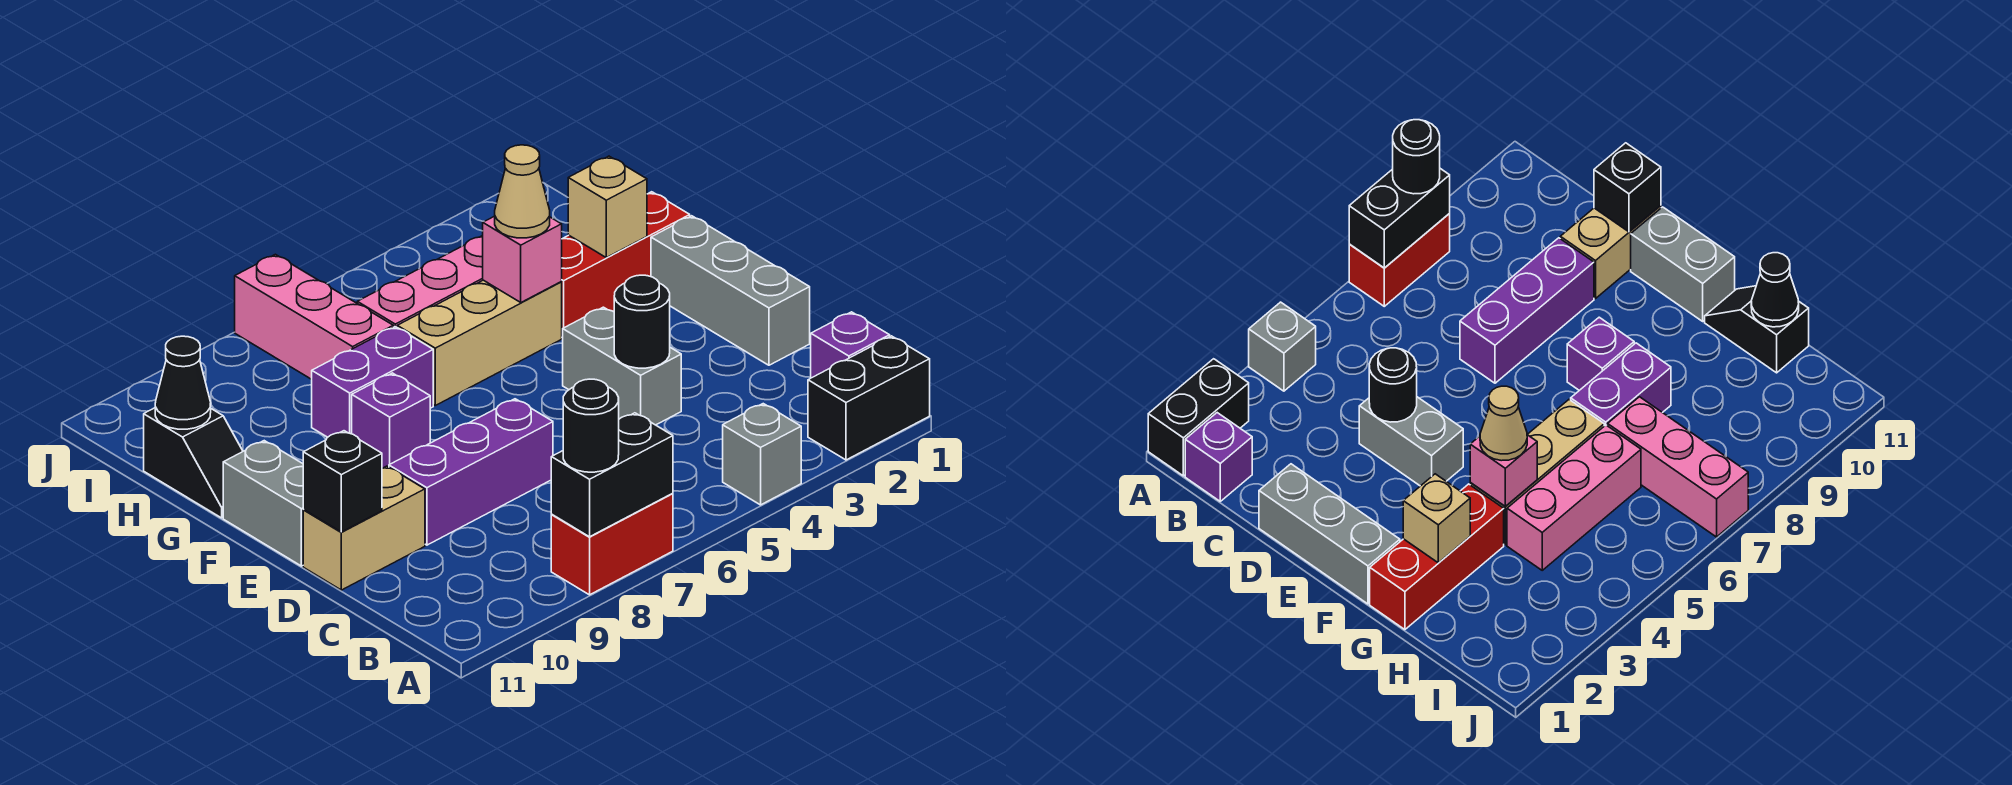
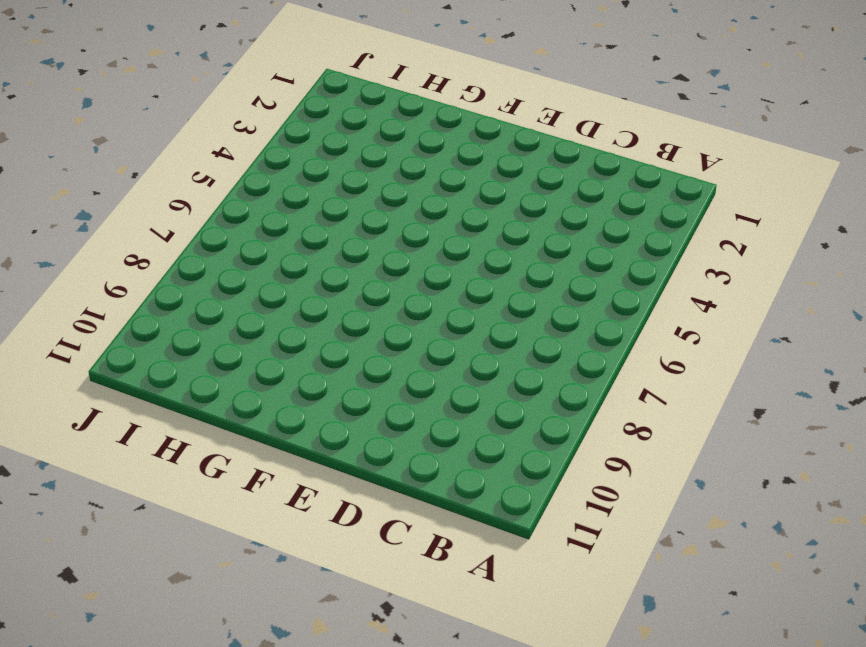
none -> black 1x2 brick [808,336,930,460]
none -> grey 1x1 brick [723,404,801,505]
none -> red 1x2 brick [551,493,673,595]

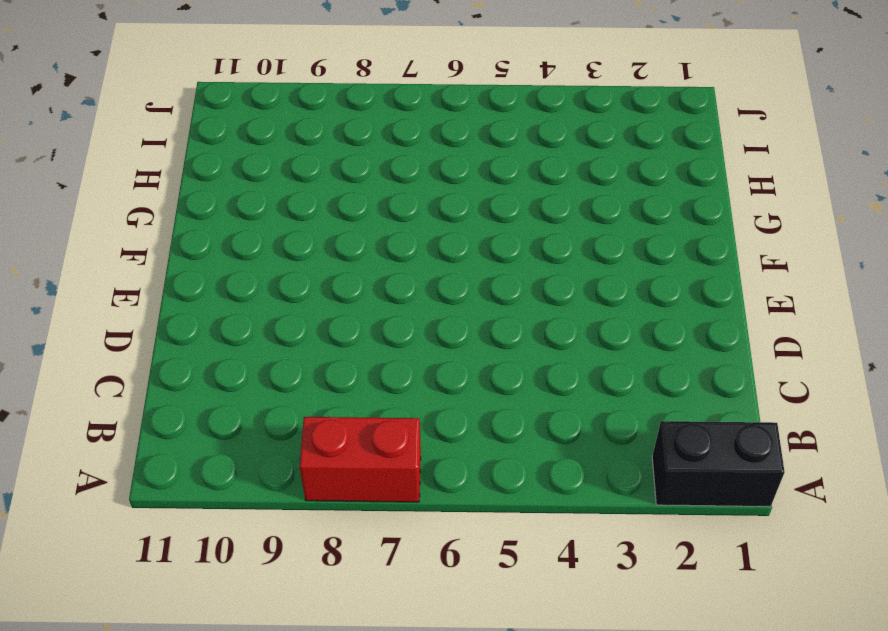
none -> grey 1x1 brick [723,404,801,505]
none -> purple 1x1 brick [811,312,890,378]
none -> grey 1x3 brick [651,216,810,365]

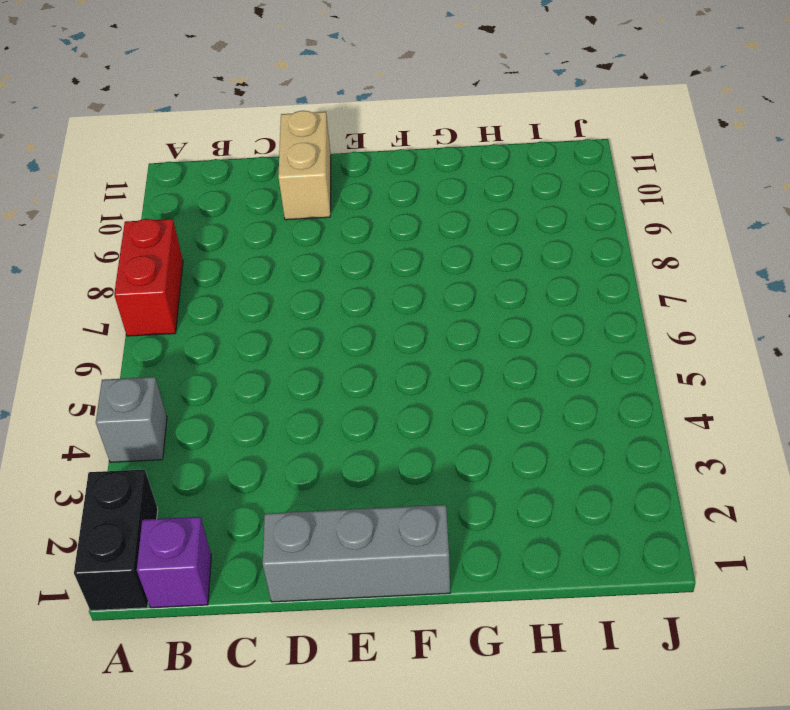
none -> grey 1x2 brick [563,307,681,425]
none -> purple 1x3 brick [389,399,553,545]
none -> grey 1x2 brick [223,441,304,566]

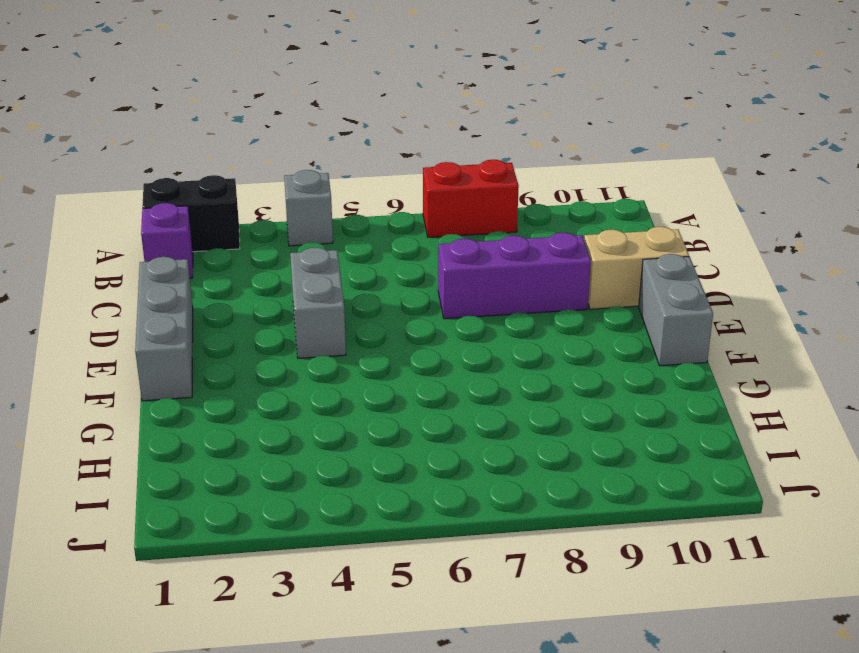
none -> purple 1x1 brick [352,373,430,468]
none -> red 1x3 brick [561,192,690,338]
none -> tan 1x3 brick [397,280,562,405]

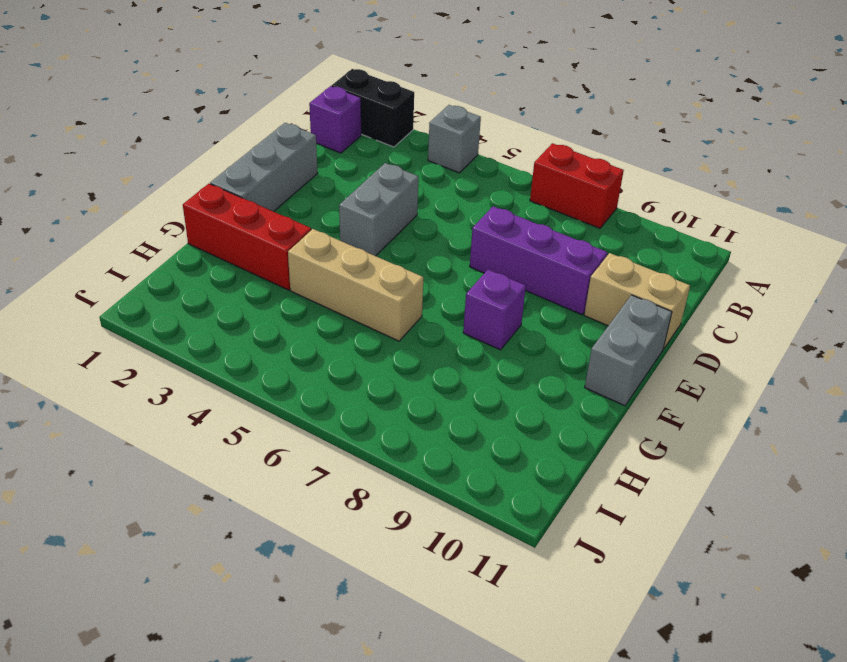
none -> purple 1x2 brick [312,327,433,437]
none -> black 1x2 slope [144,408,243,518]
none -> pink 1x3 brick [357,236,483,327]

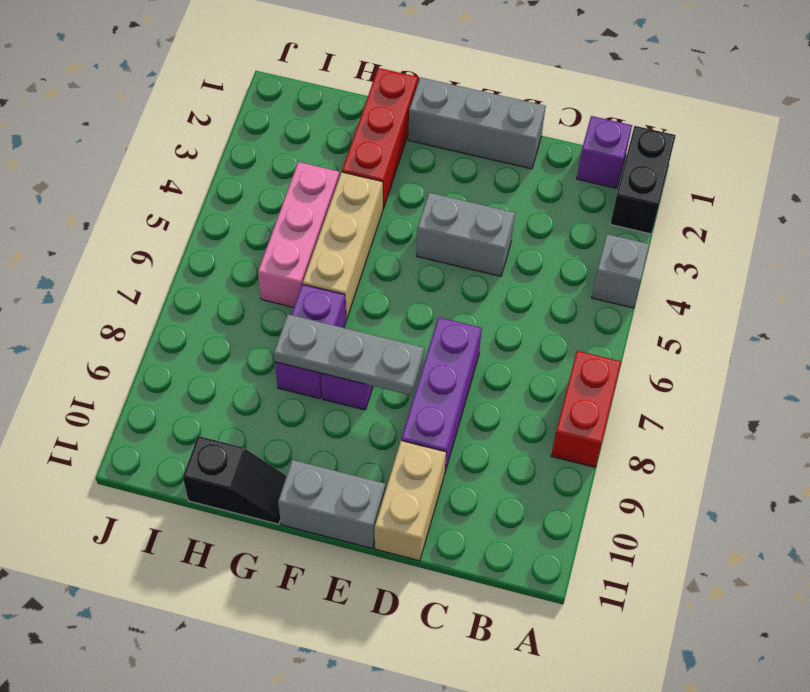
grey 1x3 plate [274,314,424,396] -> none
none -> pink 1x3 brick [235,254,393,379]
none -> black 1x2 brick [551,413,673,537]
none -> black 1x1 round brick [614,275,670,368]

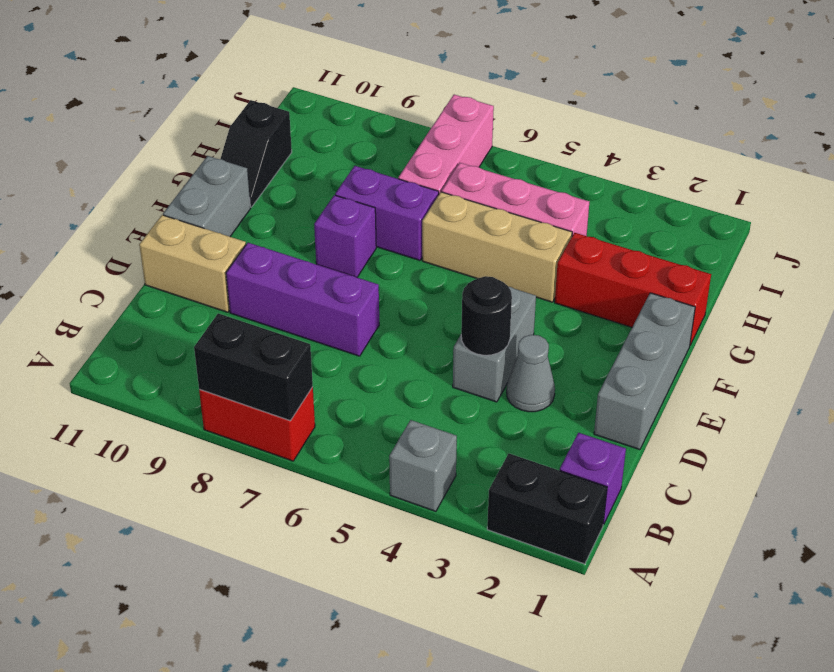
grey 1x1 cone [507,335,555,412] -> none
none -> black 1x1 brick [303,431,382,532]
none -> tan 1x1 brick [568,156,647,258]
none -> pink 1x1 brick [483,216,562,302]

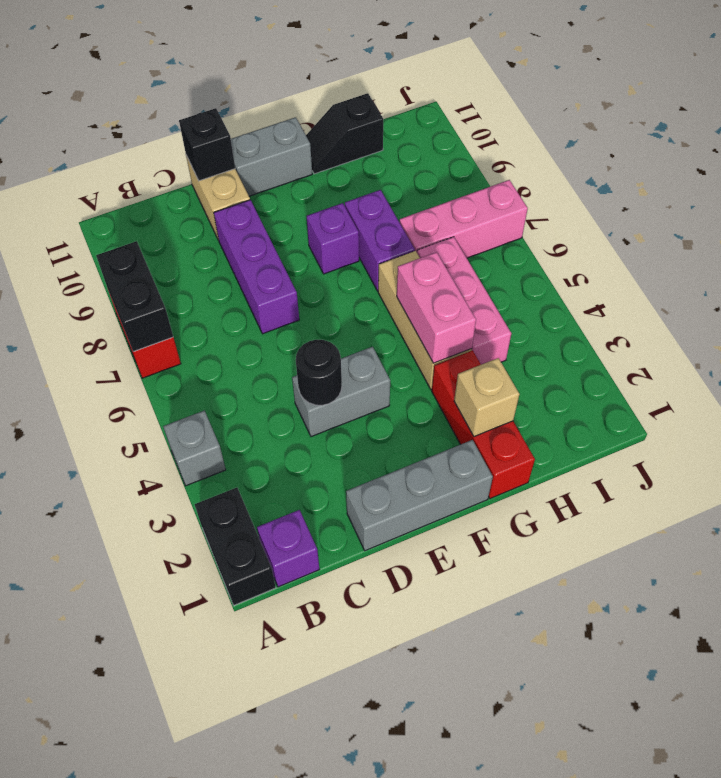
pink 1x2 brick [397,252,476,363] -> pink 1x1 brick [483,216,562,302]
none -> black 1x1 cone [155,336,211,429]
none -> black 1x1 round brick [563,379,619,472]
none -> tan 1x1 cone [495,145,550,238]

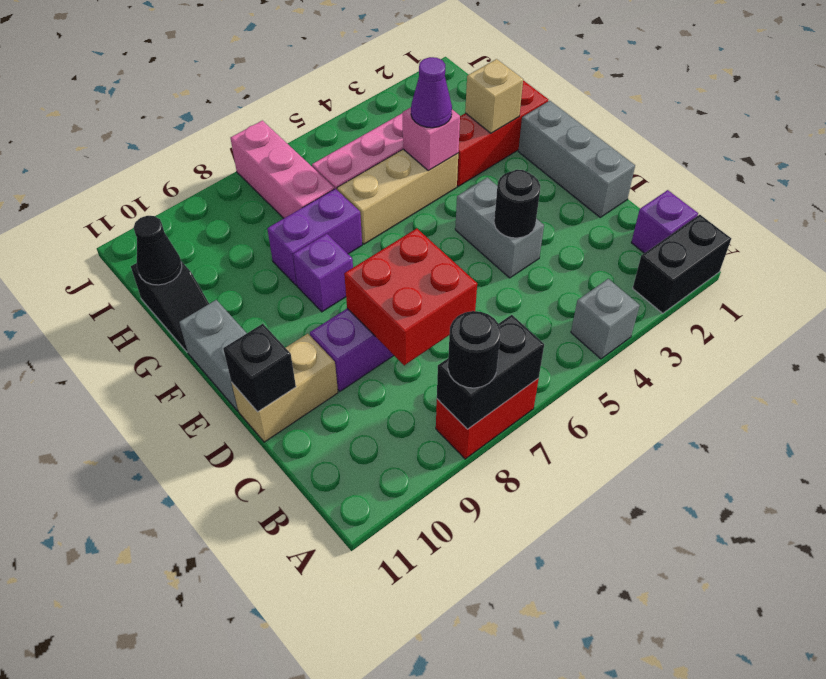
red 2x2 brick [344,228,477,365] -> none
purple 1x1 cone [411,57,452,128] -> tan 1x1 cone [495,145,550,238]

